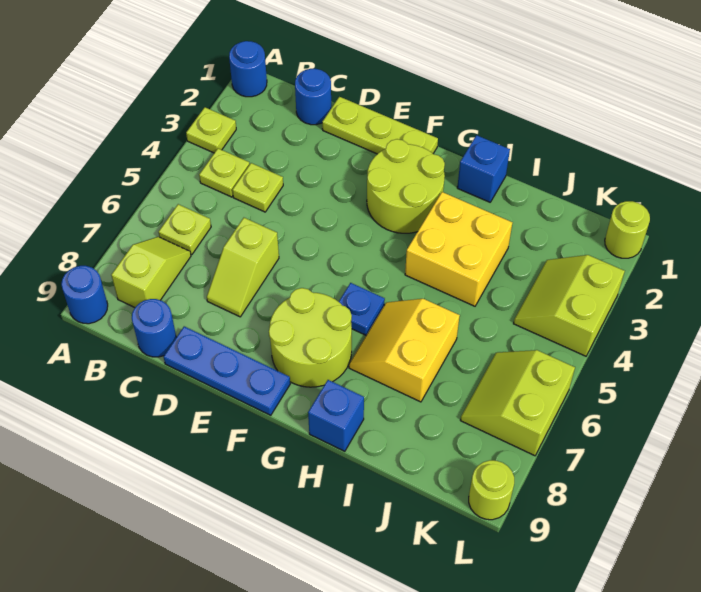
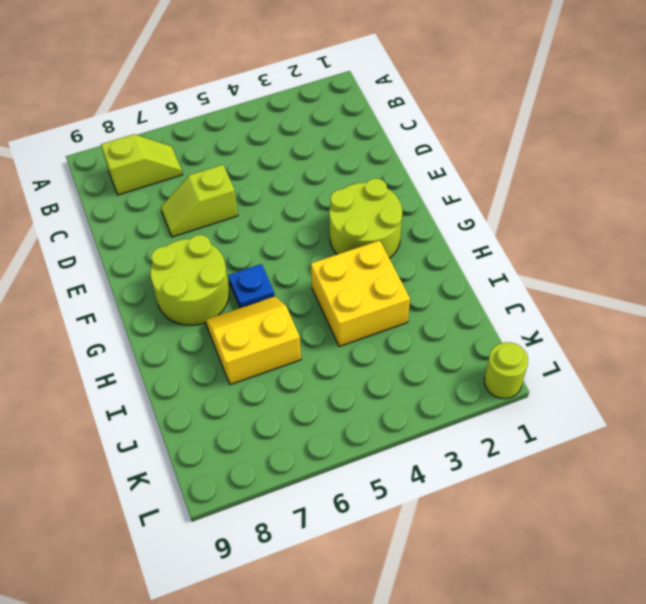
none -> blue 1x1 round brick [229,41,267,97]
none -> lime 1x1 plate [186,107,236,153]
none -> blue 1x1 round brick [61,266,108,324]

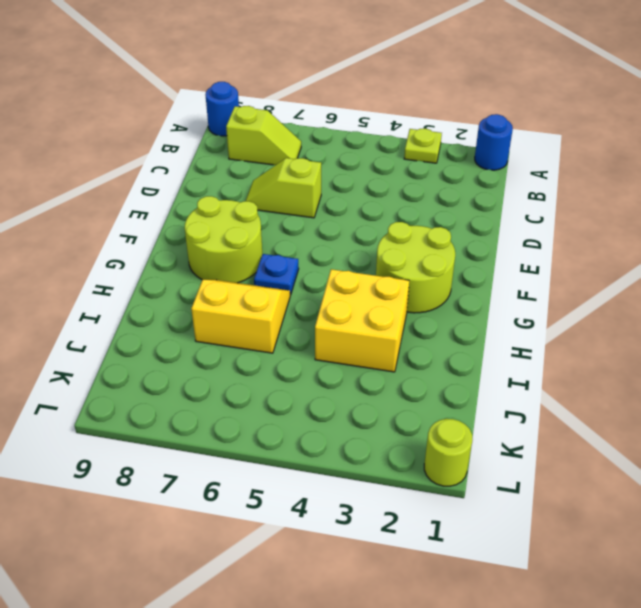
none -> lime 1x1 plate [199,148,250,197]
none -> lime 1x1 plate [158,204,211,255]
none -> blue 1x1 round brick [295,69,331,125]

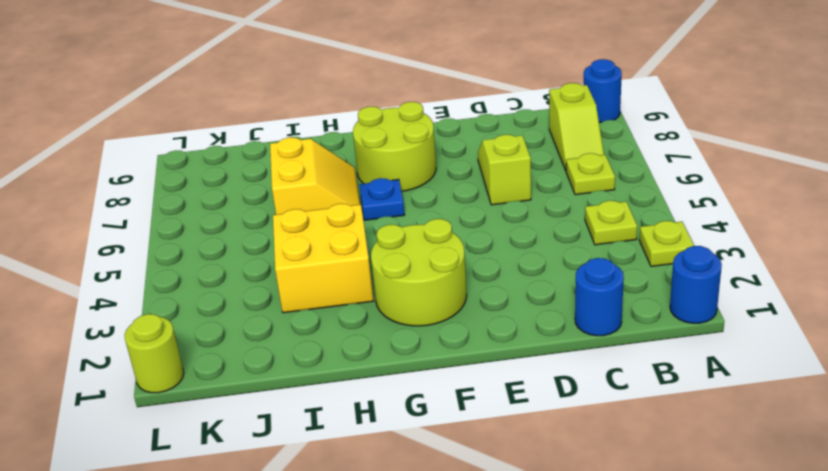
none -> lime 1x1 plate [233,163,283,212]
none -> blue 1x1 round brick [132,299,176,357]
none -> lime 1x3 plate [322,97,438,154]

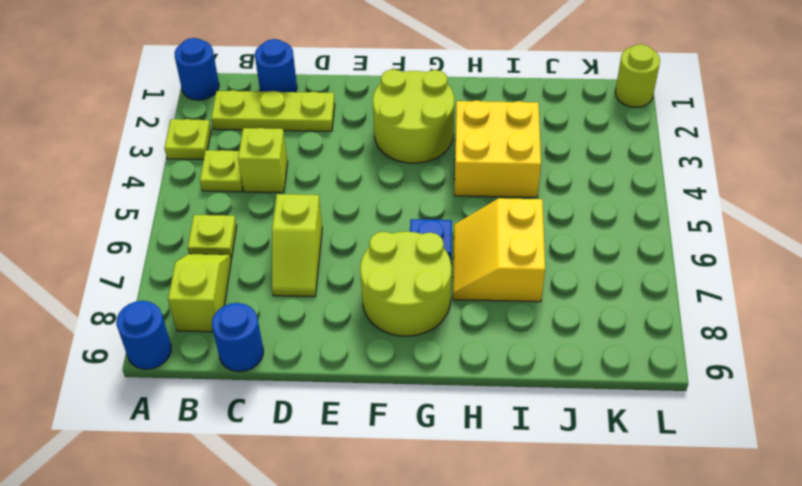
lime 1x3 plate [211,90,335,131] -> lime 1x3 plate moved to [322,97,438,154]
lime 1x1 brick [238,128,288,193] -> lime 1x1 plate [233,163,283,212]
none -> blue 1x3 plate [164,326,290,415]
none -> blue 1x1 brick [457,135,510,202]
none -> blue 1x1 brick [308,380,364,451]

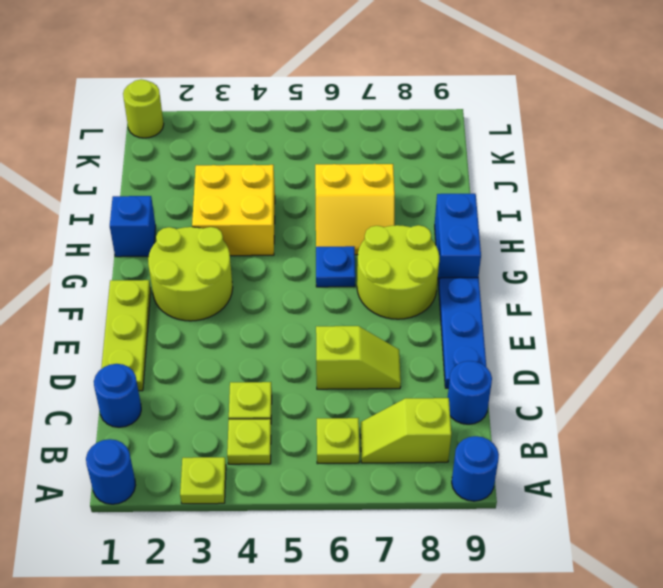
blue 1x2 brick [435,194,481,285] -> blue 1x1 brick [308,380,364,451]
none -> lime 2x2 slope [514,255,625,356]
none -> lime 2x2 slope [460,350,575,456]
none -> lime 1x1 round brick [469,460,514,520]

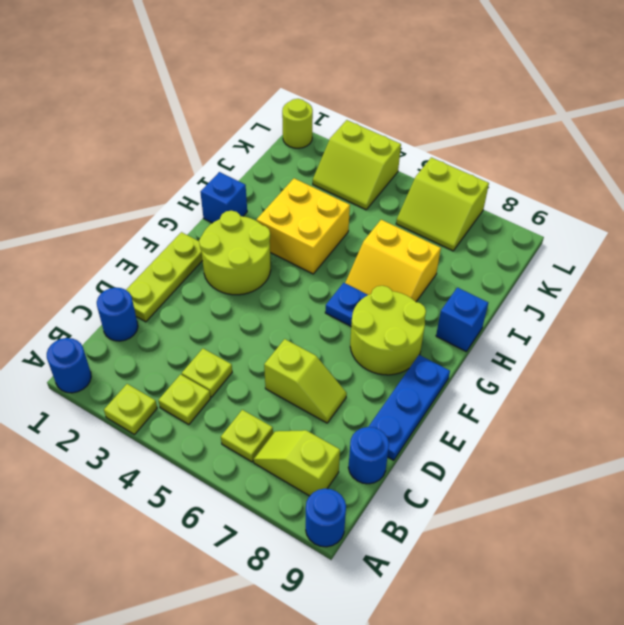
none -> lime 1x1 round brick [469,460,514,520]

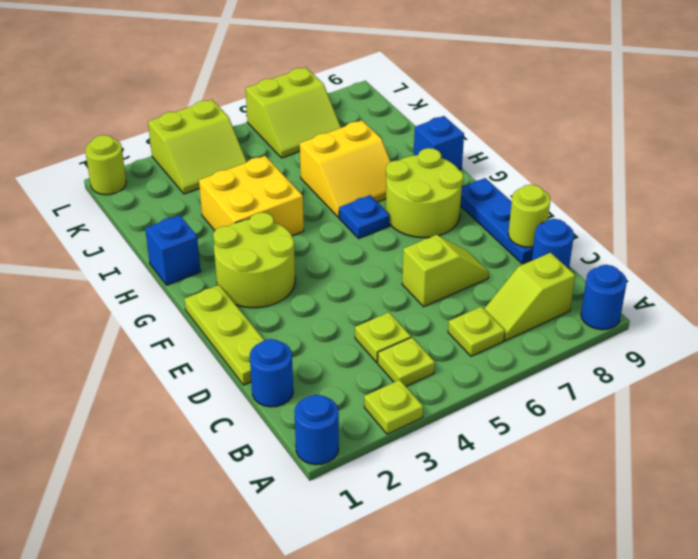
lime 1x1 round brick [508,185,550,247] -> lime 1x1 round brick moved to [469,460,514,520]

